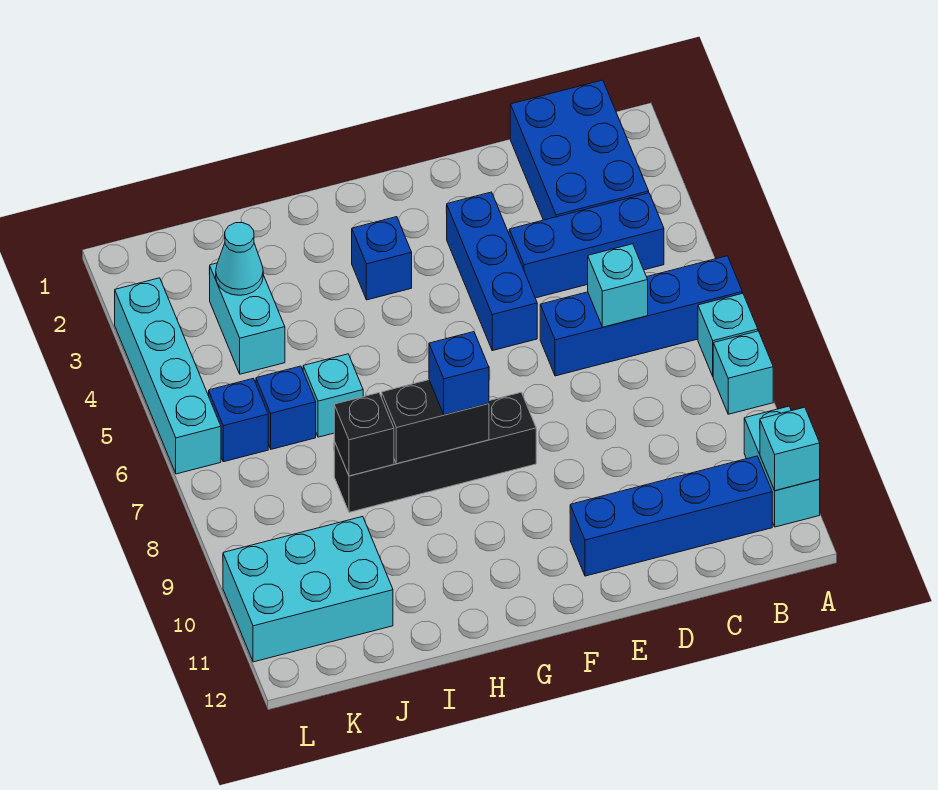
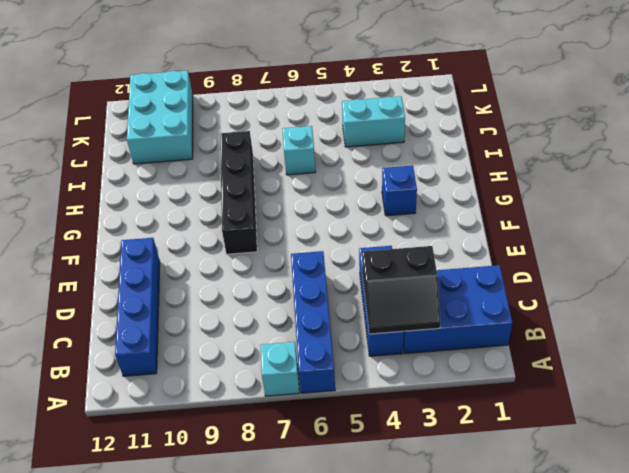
black 2x2 slope [362,246,440,334] -> none
none -> cyan 1x1 brick [713,331,773,414]
none -> cyan 1x2 brick [744,406,820,527]
none -> blue 1x3 brick [446,192,537,351]

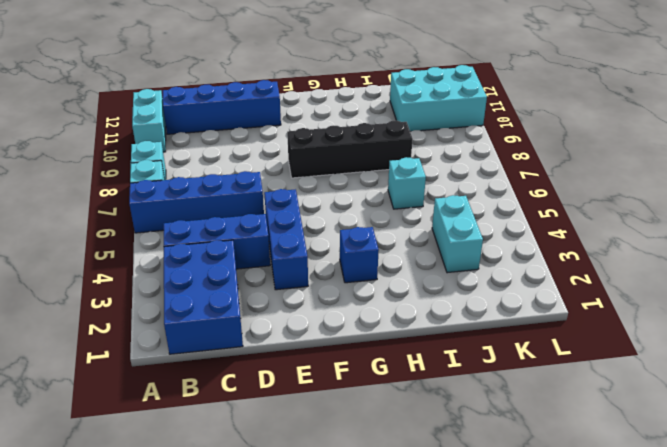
none -> blue 1x1 brick [256,366,316,449]
none -> blue 1x1 brick [208,378,268,462]
none -> cyan 1x4 brick [115,278,221,474]

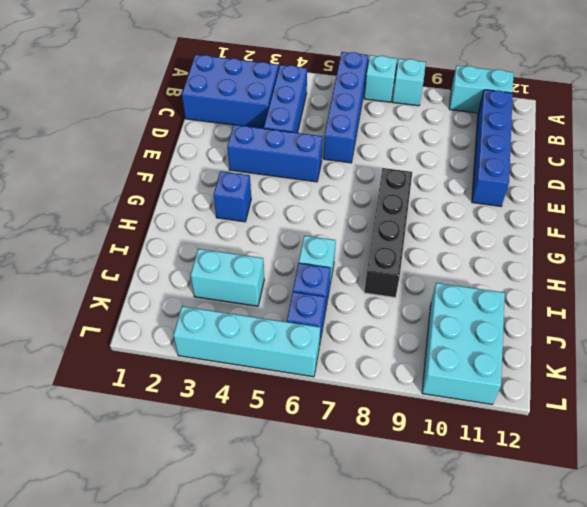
none -> cyan 1x1 brick [760,407,820,491]
none -> cyan 1x1 brick [588,244,648,327]
none -> black 1x2 brick [382,380,489,464]

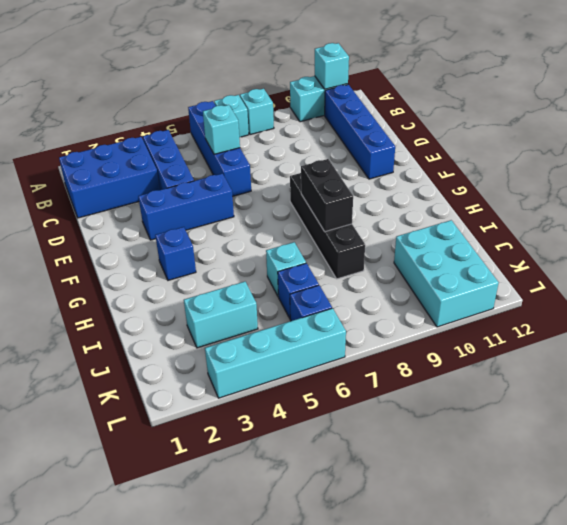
none -> black 1x1 brick [334,393,394,476]
none -> cyan 1x1 cone [216,222,263,295]
none -> blue 1x1 brick [429,332,489,415]

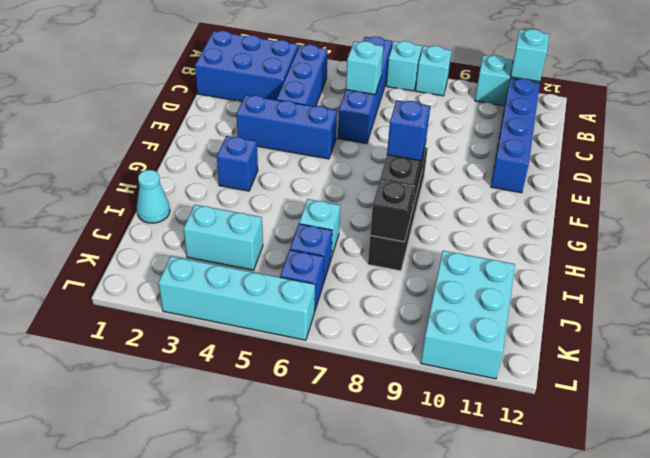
cyan 1x1 cone [137,170,170,223] -> cyan 1x1 cone moved to [216,222,263,295]

